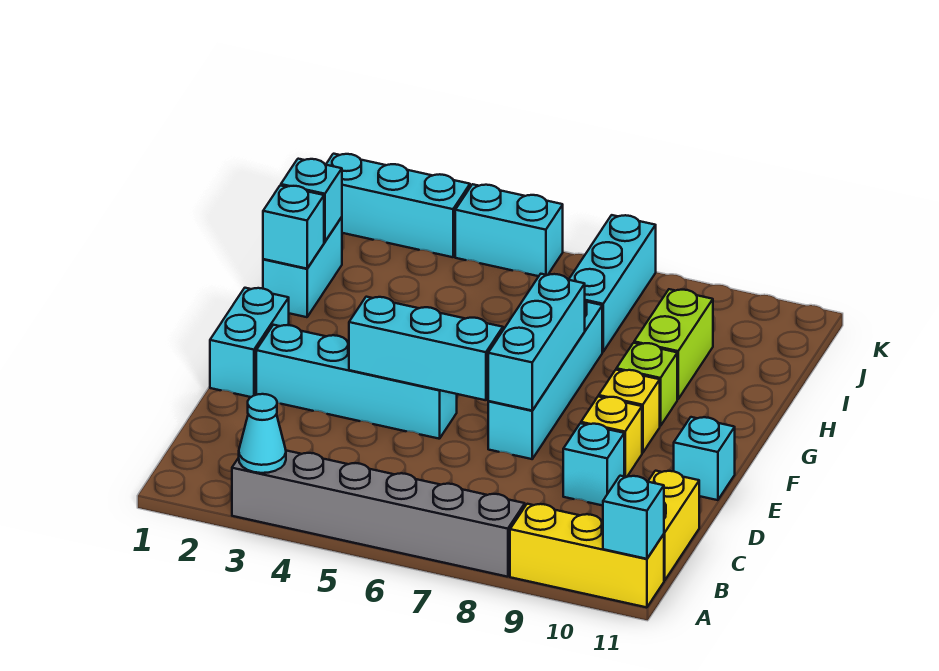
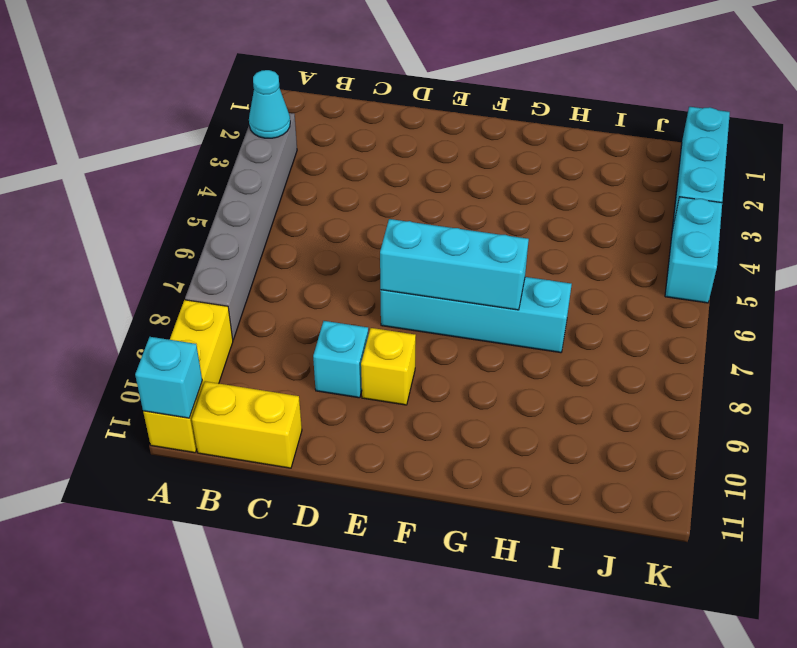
none -> cyan 1x2 brick [210,288,289,397]
none -> cyan 1x4 brick [256,325,457,439]
none -> cyan 1x1 brick [674,417,735,500]

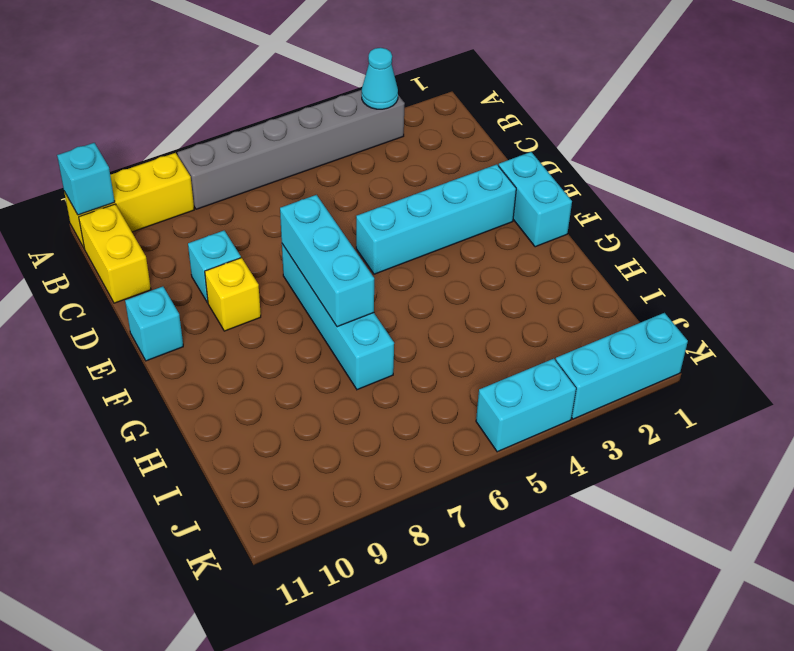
none -> yellow 1x1 brick [599,370,660,453]
none -> lime 1x1 brick [616,343,677,426]
none -> cyan 1x2 brick [263,217,342,317]

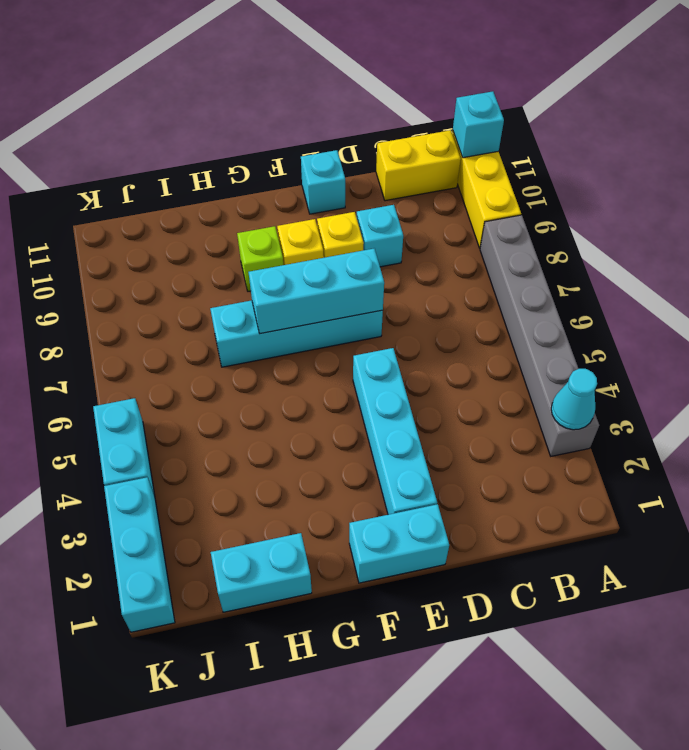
none -> lime 1x2 brick [634,289,713,399]
none -> cyan 1x3 brick [569,215,656,352]
none -> cyan 1x3 brick [349,297,503,400]

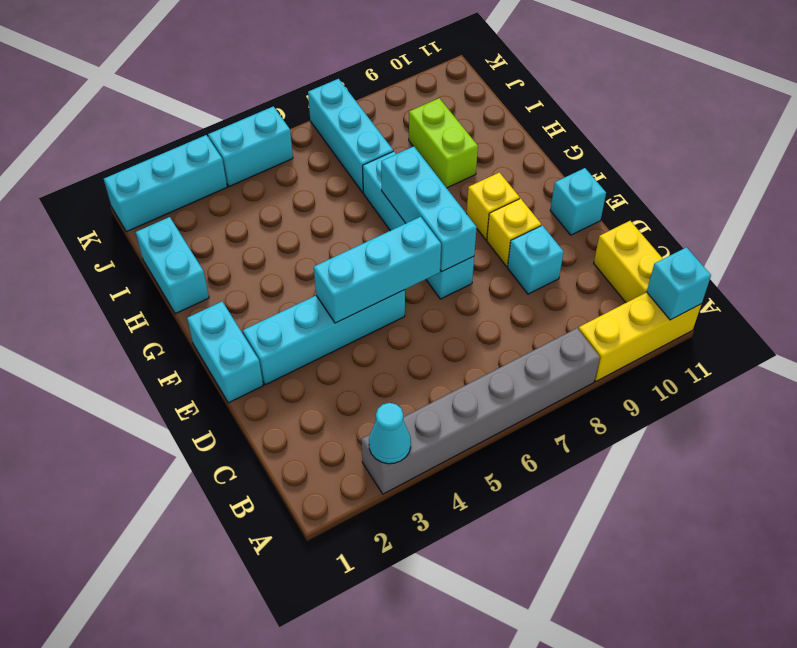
none -> lime 1x1 brick [616,343,677,426]
none -> cyan 1x1 brick [263,185,324,269]
none -> cyan 1x1 brick [281,159,342,242]

